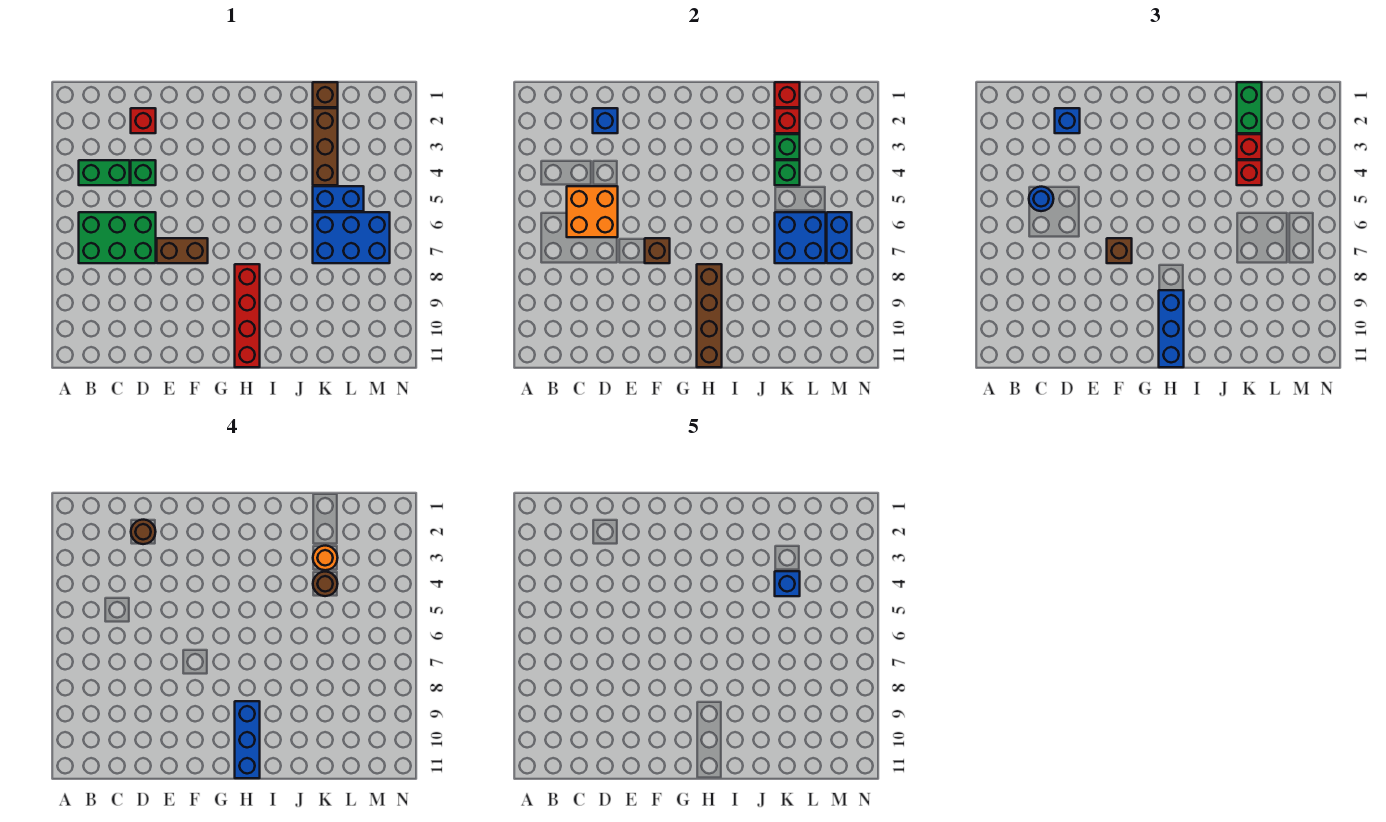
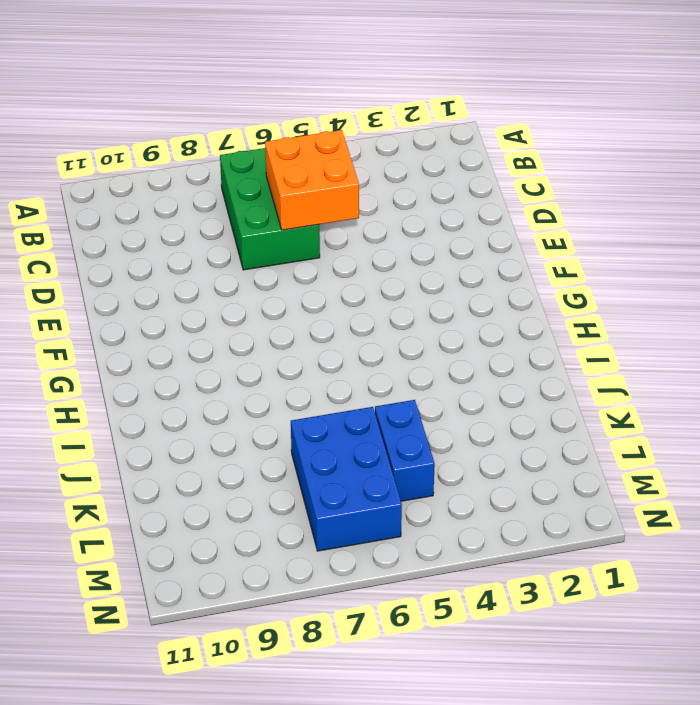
none -> green 1x2 brick [79,160,130,185]
none -> red 1x1 brick [131,108,156,133]
none -> green 1x1 brick [131,160,156,185]
none -> brown 1x2 brick [157,238,208,263]

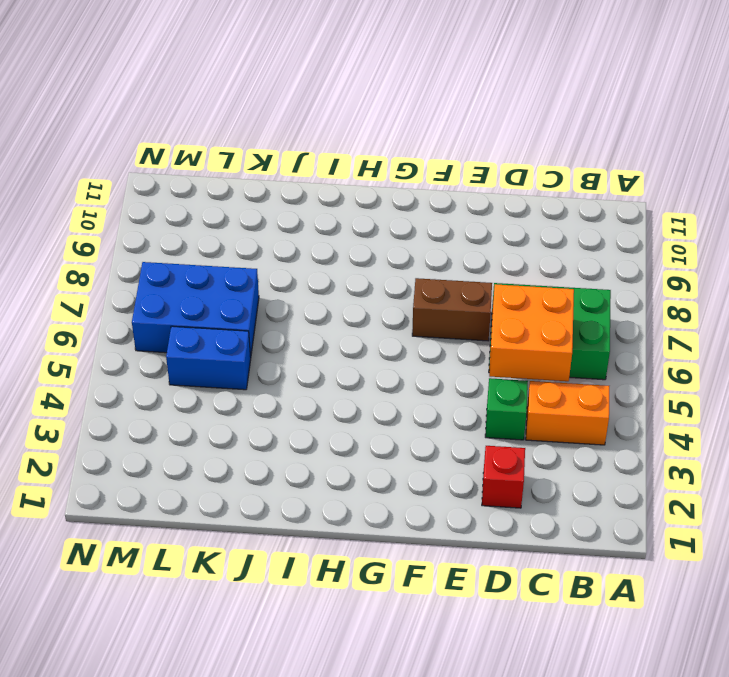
orange 1x2 brick [526,381,609,445] -> green 1x2 brick [79,160,130,185]
none -> red 1x4 brick [235,264,260,367]
none -> brown 1x1 brick [313,82,338,107]
none -> brown 1x3 brick [313,108,338,185]
none -> blue 1x1 brick [593,108,618,133]

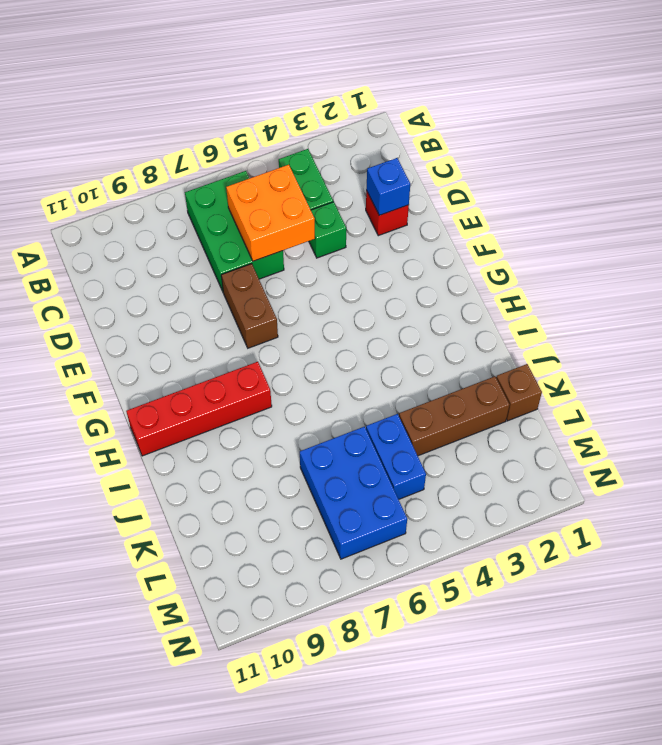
none -> brown 1x1 brick [645,238,670,263]
none -> brown 1x4 brick [697,264,722,367]
none -> red 1x1 brick [775,82,800,107]
none -> red 1x1 brick [775,108,800,133]

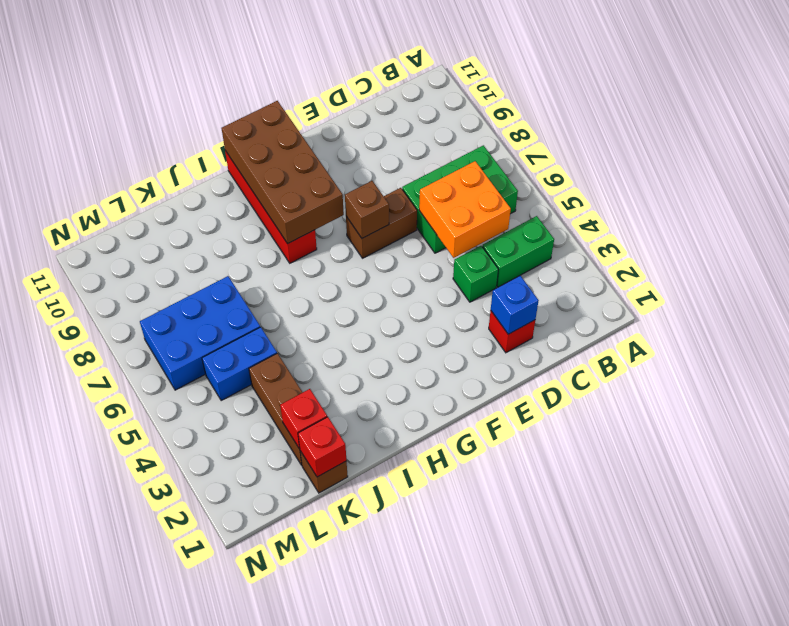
brown 2x4 brick [221,101,344,244] -> brown 1x4 brick [697,264,722,367]
none -> green 1x1 brick [775,134,800,159]
none -> green 1x1 brick [775,160,800,185]
none -> blue 2x2 brick [775,212,826,263]
none -> blue 1x2 brick [827,212,852,263]

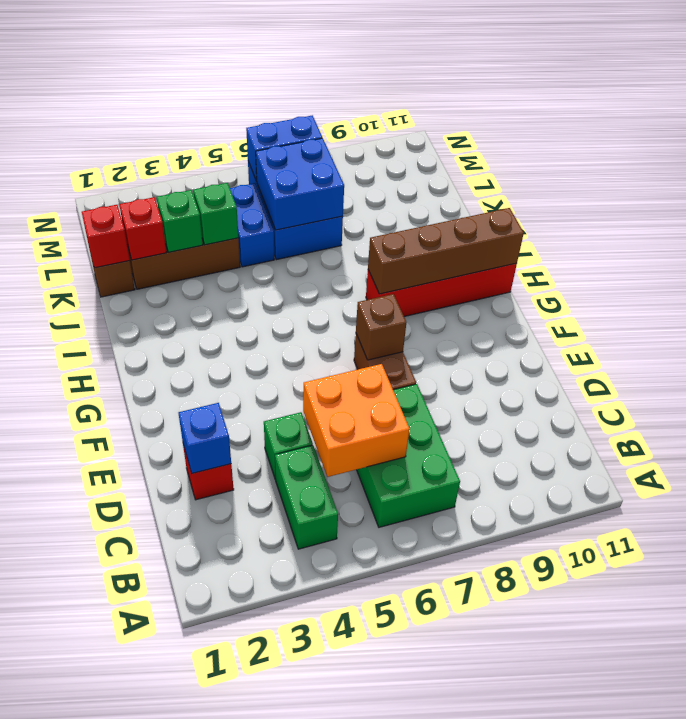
none -> blue 1x1 round brick [1029,187,1054,211]
none -> blue 1x1 brick [1055,108,1080,133]
none -> brown 1x1 brick [1107,238,1132,263]
none -> blue 1x3 brick [1159,290,1184,367]

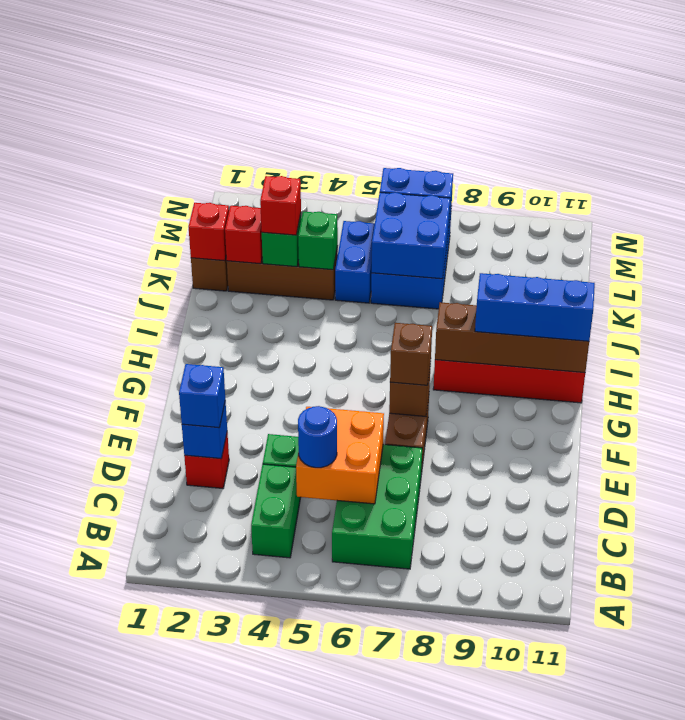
none -> green 1x2 brick [1237,82,1262,133]
none -> red 1x1 brick [1237,160,1262,185]
none -> brown 1x1 round brick [131,520,156,544]
none -> blue 1x3 brick [235,701,260,778]

